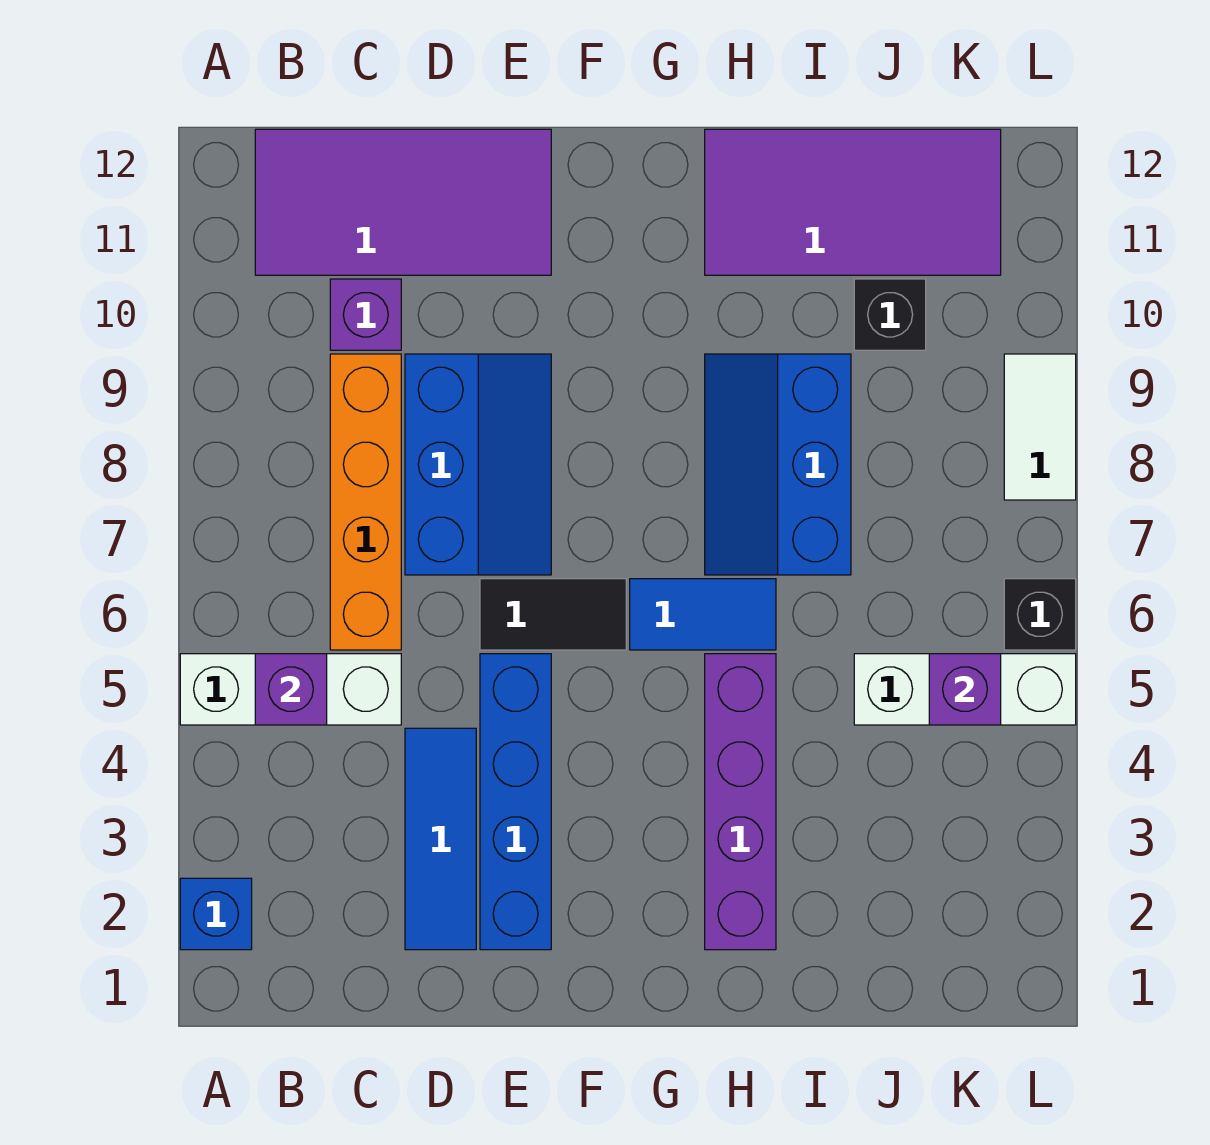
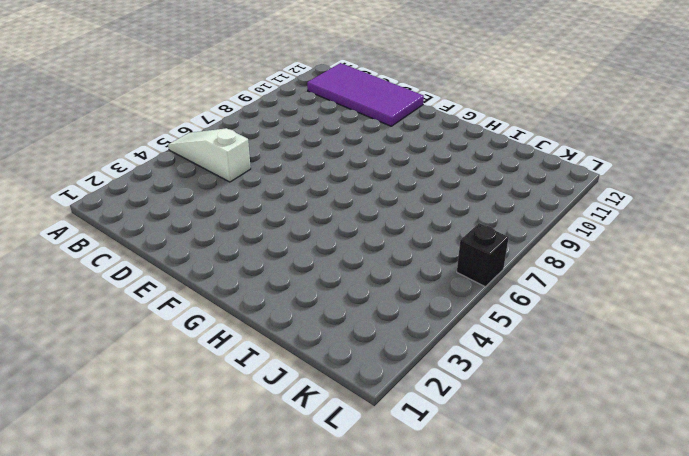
white 1x3 slope [168,128,251,182] -> white 1x3 brick [180,654,401,725]
none -> blue 1x1 brick [180,878,252,950]
none -> orange 1x4 brick [330,354,401,650]
none -> purple 1x1 brick [330,279,401,350]

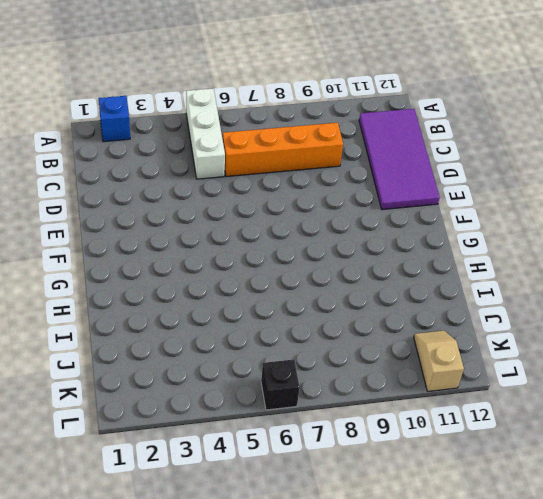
tan 1x2 slope [414,331,464,391] -> purple 2x4 tile [705,129,1001,275]
none -> purple 1x1 brick [330,279,401,350]
none -> blue 1x3 tile [405,728,476,950]
none -> blue 2x3 slope [405,354,551,575]

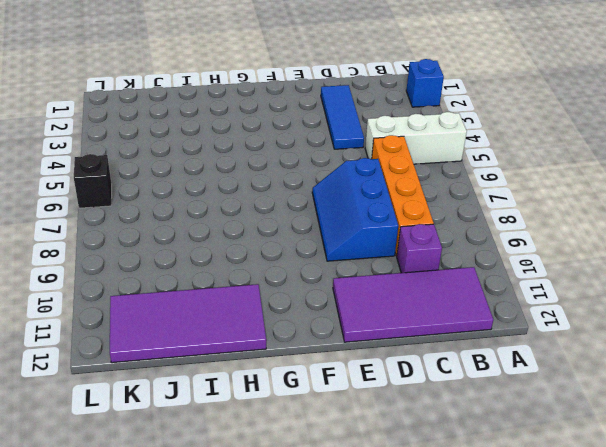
none -> blue 1x4 brick [480,654,551,950]
none -> black 1x2 tile [480,579,626,650]
none -> blue 1x2 tile [630,579,776,650]

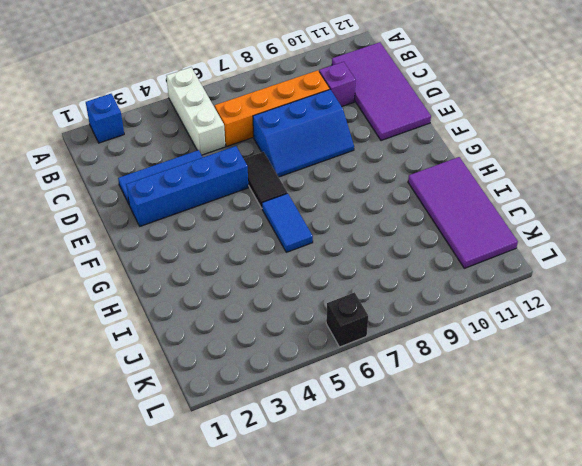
none -> purple 1x4 brick [705,654,776,950]
none -> blue 2x3 slope [705,354,851,575]
none -> white 1x3 brick [854,654,1076,725]

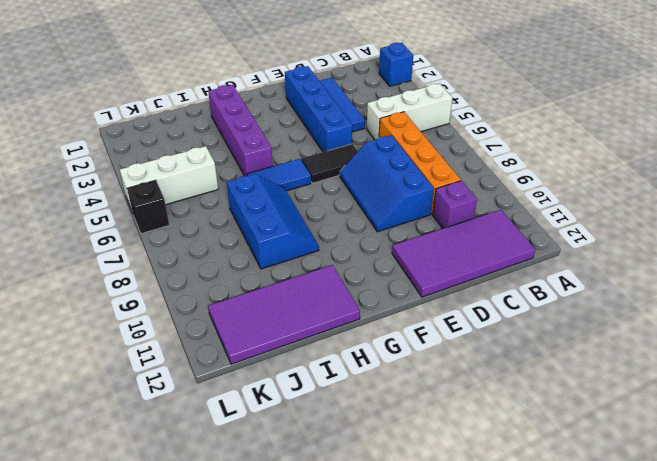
none -> black 1x1 brick [854,279,926,350]
none -> white 1x2 tile [1004,354,1076,500]
none -> purple 1x1 brick [255,654,327,725]

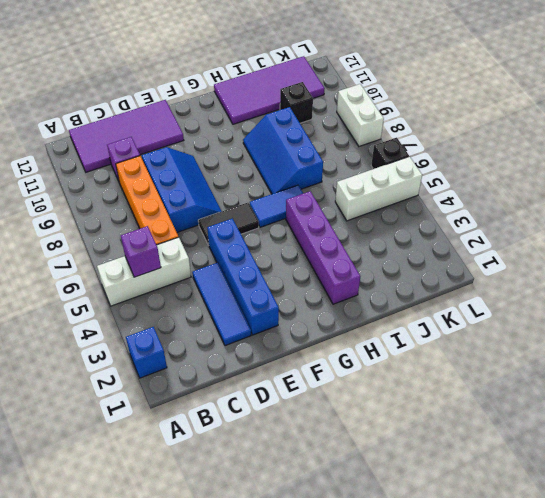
white 1x2 brick [337,84,384,146] -> white 1x2 tile [1004,354,1076,500]
none -> purple 1x1 brick [929,654,1001,725]

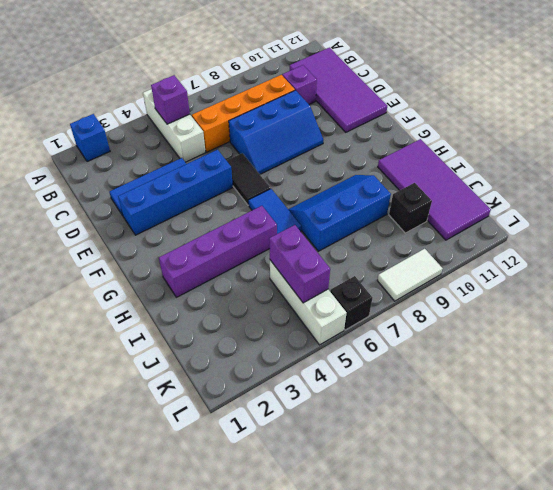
purple 1x2 brick [269,225,330,303] -> purple 1x1 brick [929,654,1001,725]

